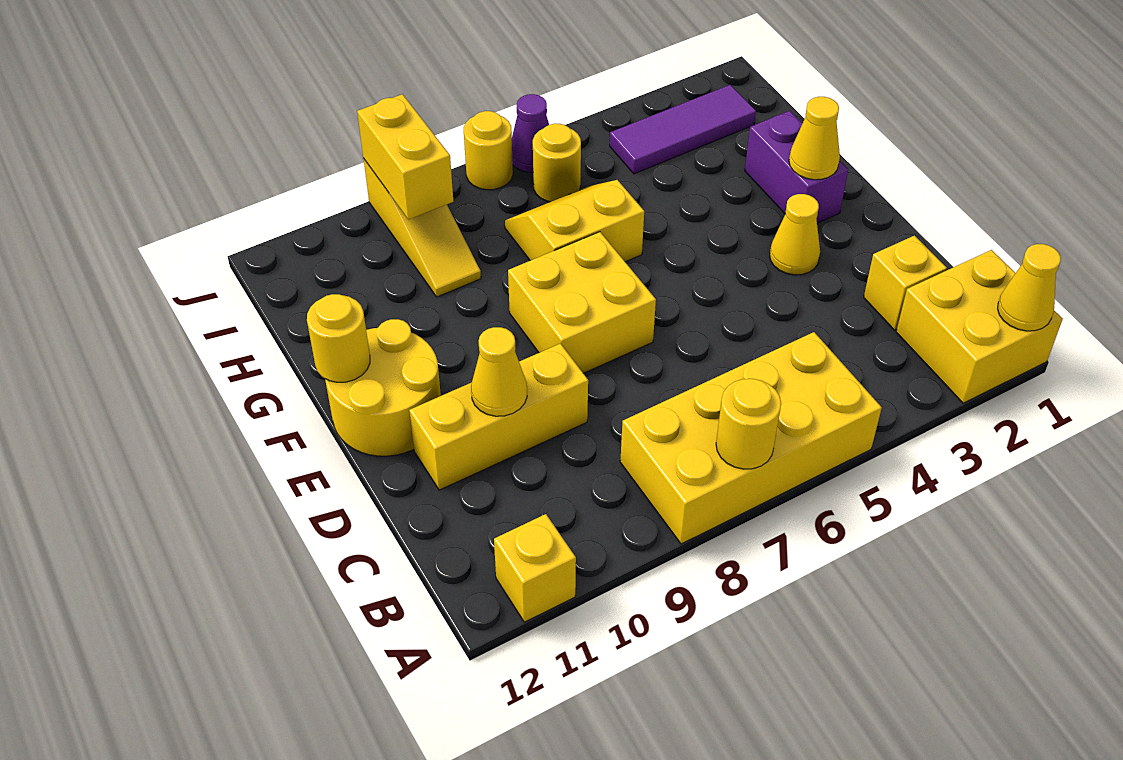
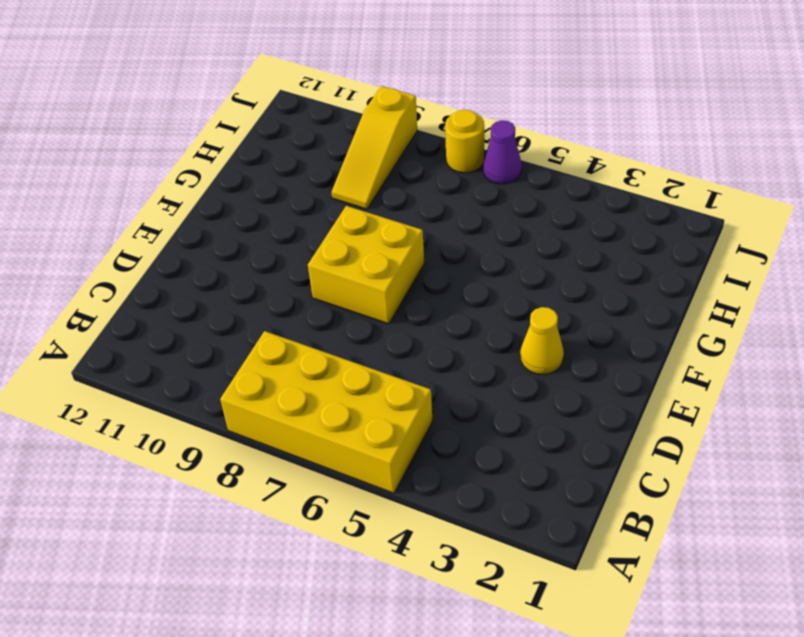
none -> yellow 2x2 brick [896,250,1063,403]
none -> yellow 1x1 brick [494,514,576,622]
none -> yellow 1x1 brick [864,236,947,330]

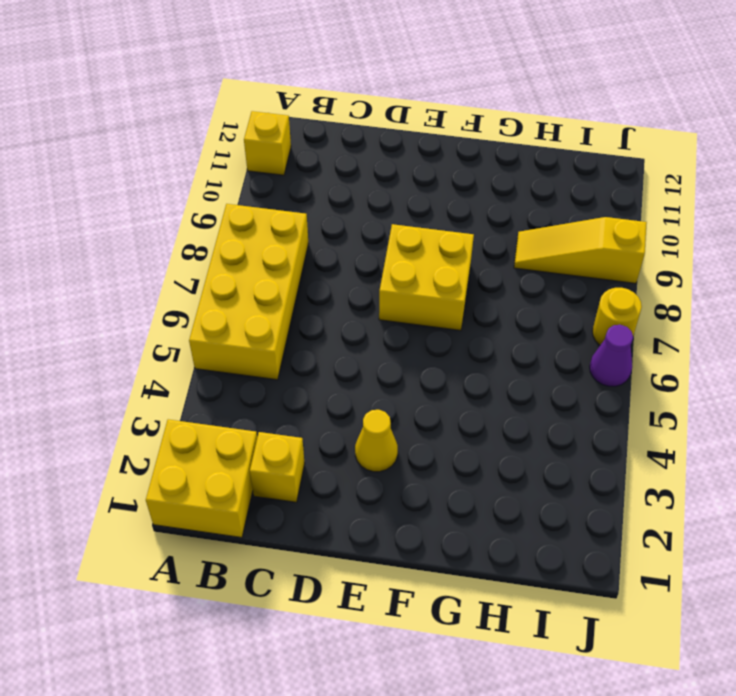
none -> yellow 1x3 brick [409,344,588,490]
none -> yellow 2x2 round brick [325,319,441,456]
none -> purple 1x2 brick [745,111,848,223]

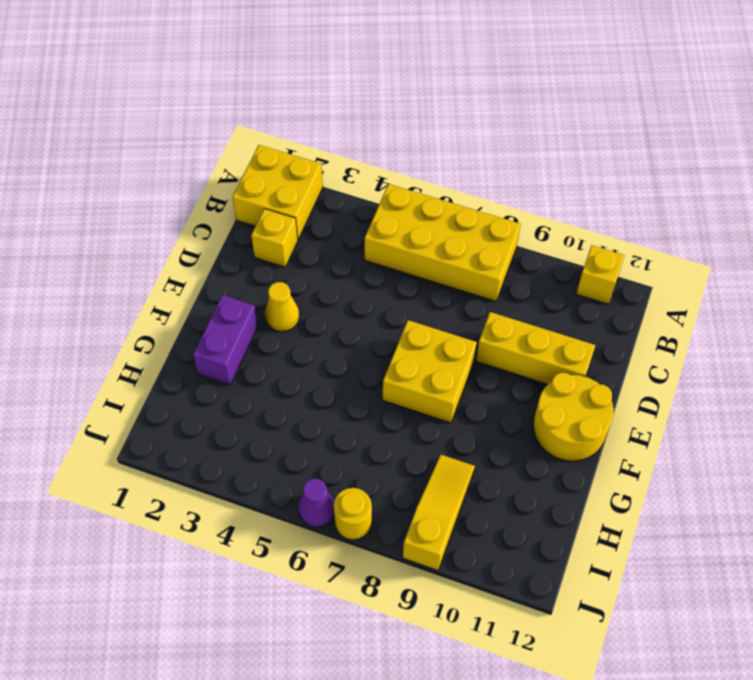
none -> yellow 2x2 slope [505,180,644,262]
none -> purple 1x3 tile [610,85,756,174]
none -> yellow 1x1 round brick [533,124,581,202]

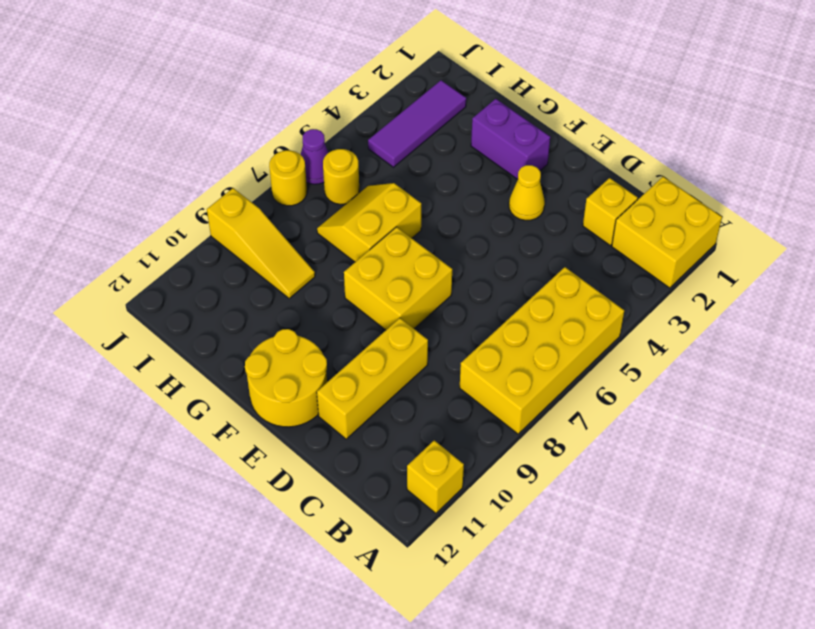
none -> yellow 1x1 cone [998,244,1061,331]
none -> yellow 1x1 round brick [716,379,781,469]
none -> yellow 1x1 cone [471,327,527,416]

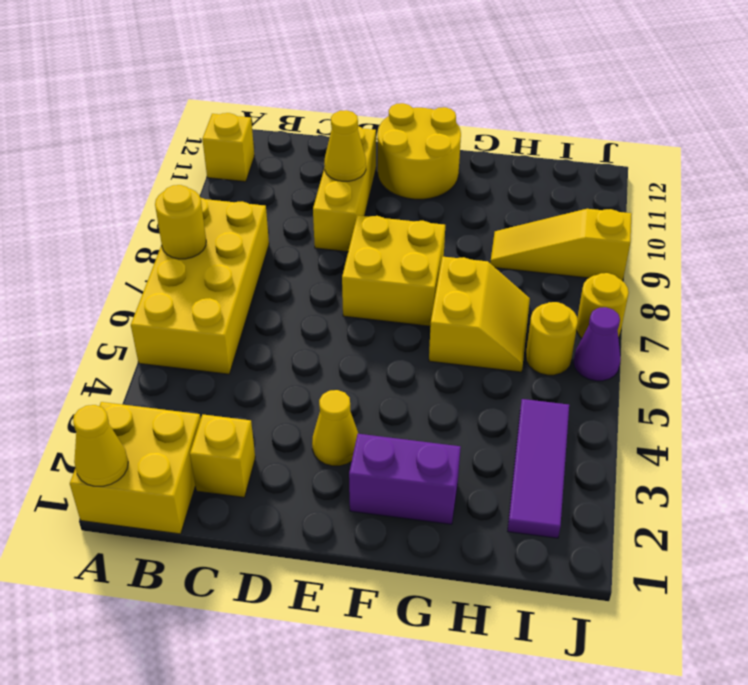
none -> yellow 1x1 cone [789,97,840,180]
none -> yellow 1x1 round brick [307,294,370,382]
none -> yellow 1x2 brick [357,94,453,220]

